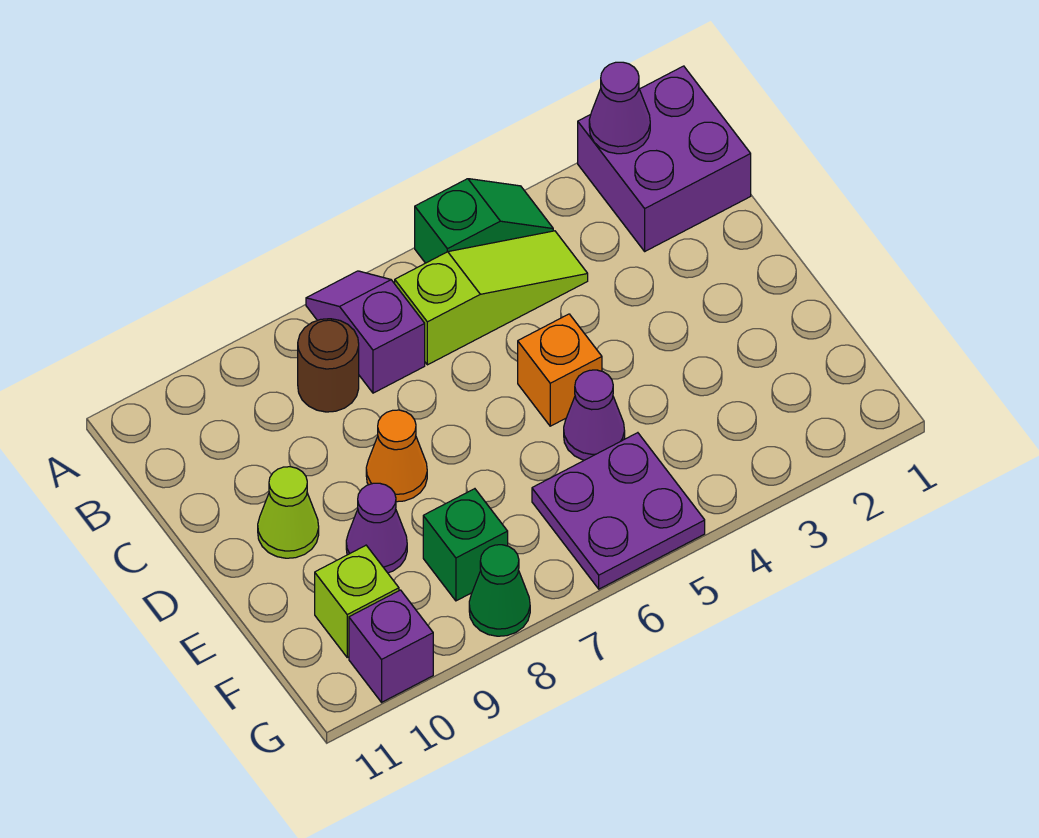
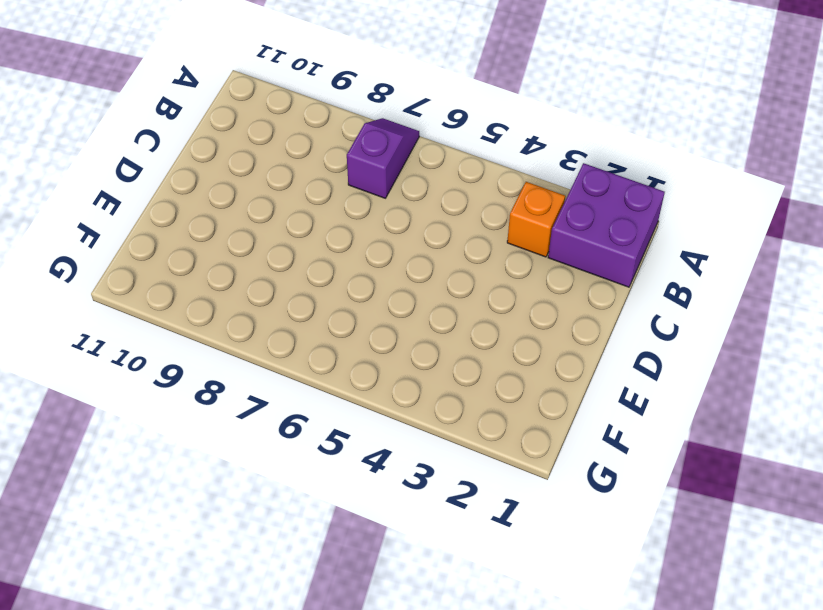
orange 1x1 brick [507,182,565,257] -> orange 1x1 brick moved to [518,314,602,426]
none -> green 1x2 slope [415,179,553,263]
none -> lime 1x3 slope [395,231,588,365]
none -> brown 1x1 round brick [298,319,359,412]

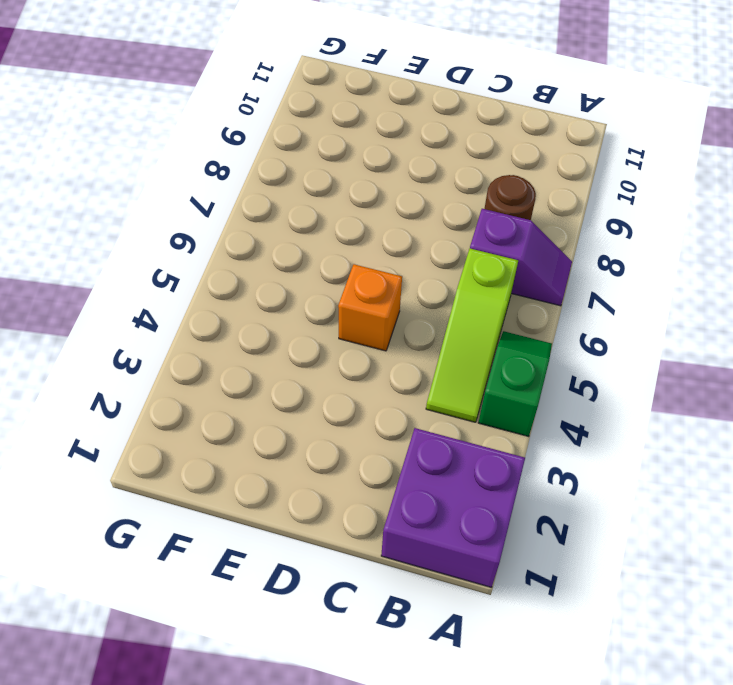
green 1x2 slope [478,331,552,437] -> green 1x2 slope turned to [415,179,553,263]
none -> orange 1x1 cone [366,410,427,502]
none -> lime 1x1 cone [258,467,319,558]
none -> purple 1x1 cone [564,370,625,460]

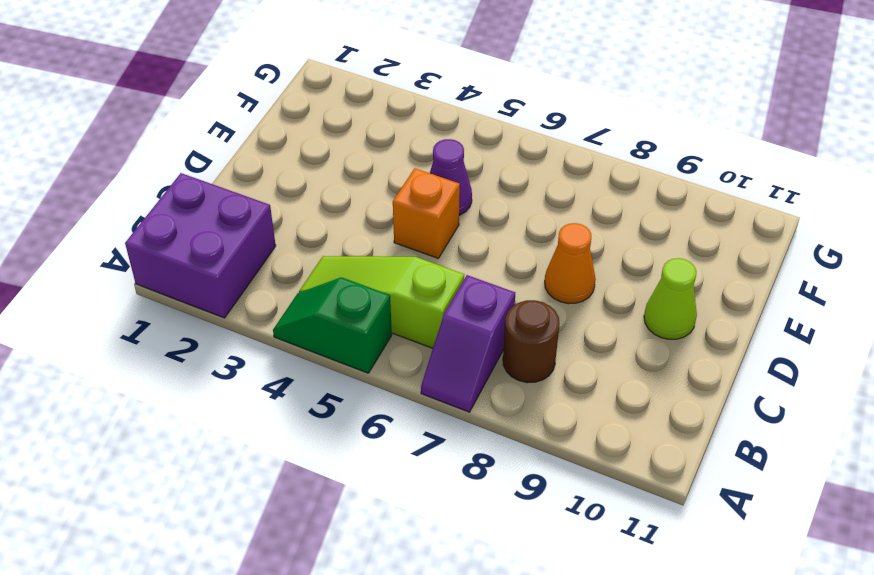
none -> purple 1x1 cone [346,483,407,573]
none -> purple 2x2 plate [532,433,705,589]
none -> green 1x1 brick [423,489,508,601]

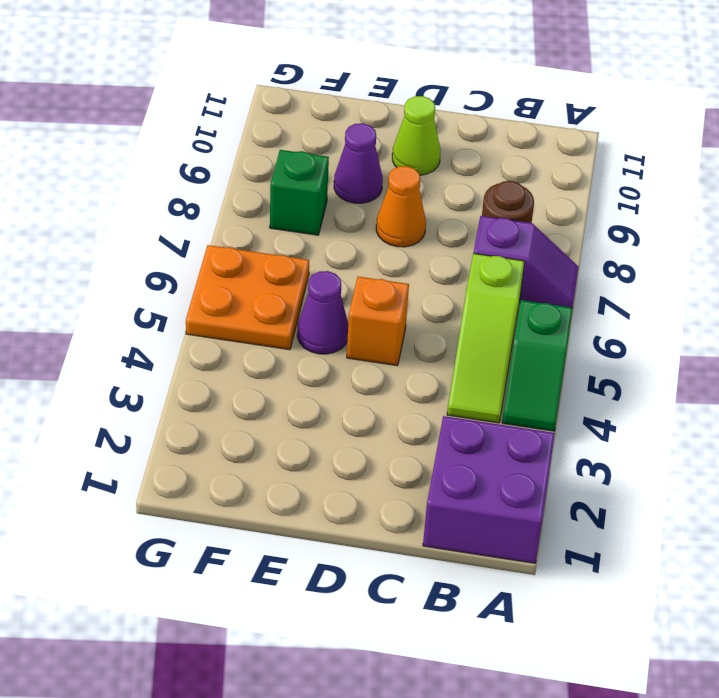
orange 2x2 plate [186,245,309,350] -> purple 2x2 plate [532,433,705,589]
none -> lime 1x1 brick [315,545,399,657]
none -> green 1x1 cone [469,545,530,636]
none -> purple 1x1 brick [349,590,433,702]

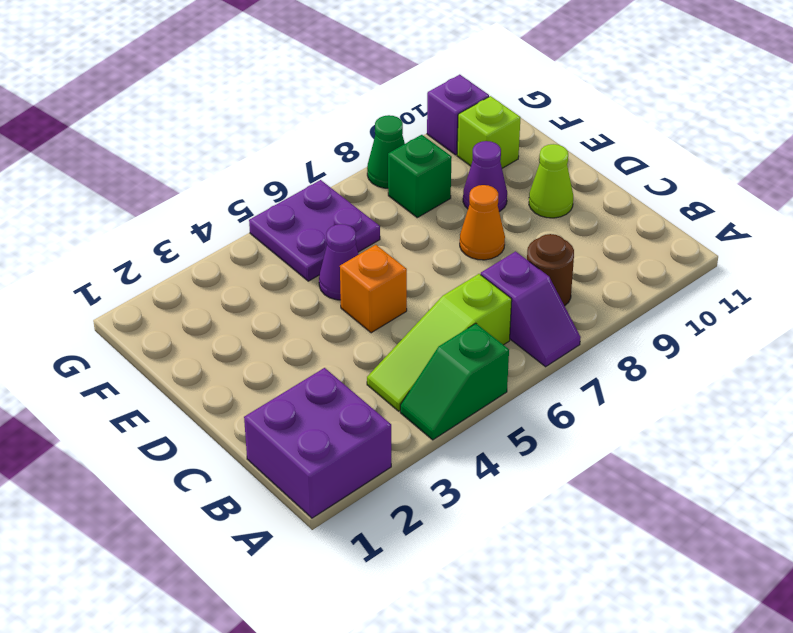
none -> purple 1x1 cone [589,62,650,154]

